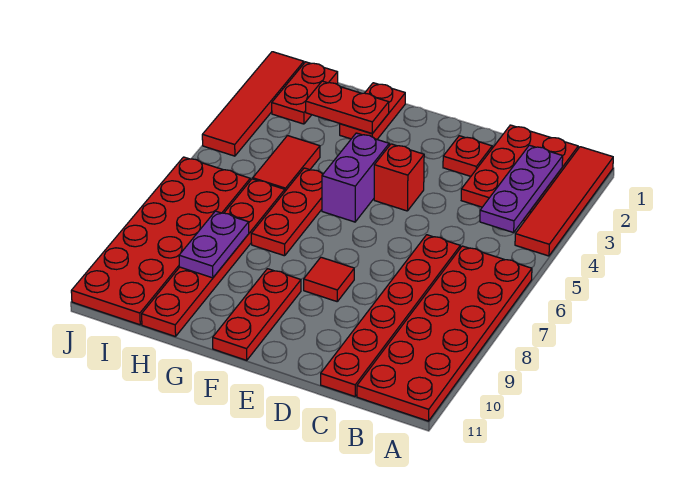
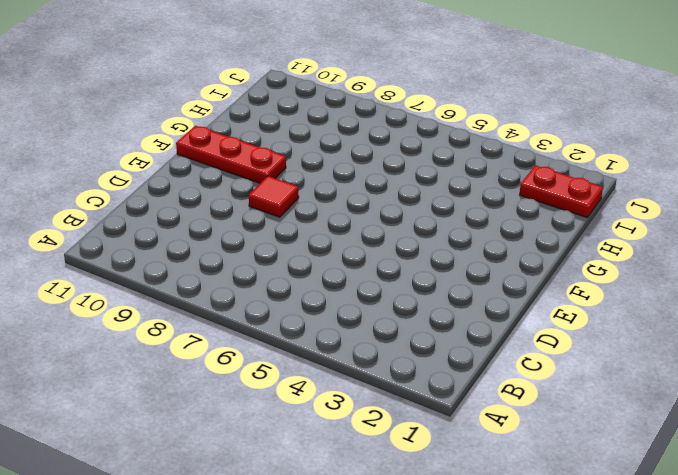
none -> red 1x4 tile [515,147,613,256]
none -> red 2x6 plate [357,246,532,421]
none -> red 2x3 plate [461,125,578,221]

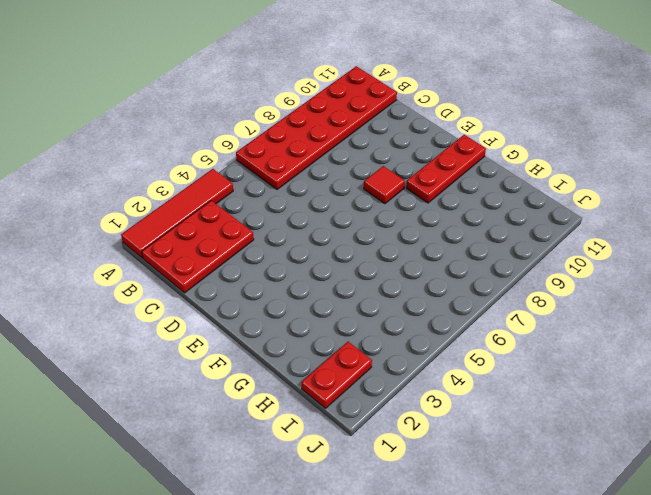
none -> red 1x6 plate [321,235,460,396]
none -> red 1x1 plate [443,136,492,176]
none -> red 1x1 brick [374,144,424,211]

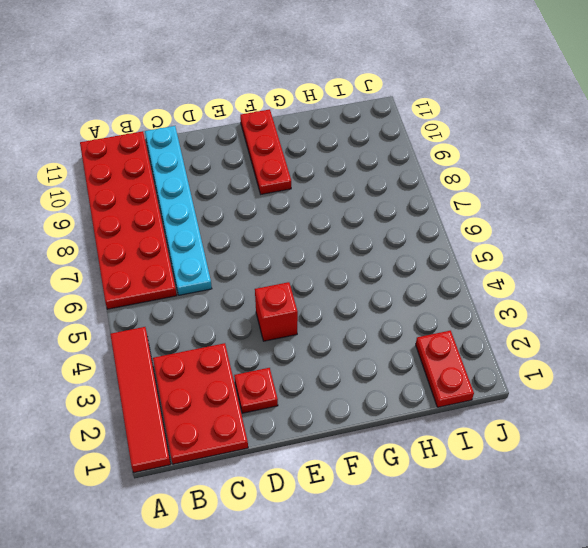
cyan 1x6 plate [145,126,212,295] -> red 1x6 plate [321,235,460,396]
none -> red 1x1 tile [304,257,354,301]
none -> purple 1x2 brick [322,133,389,222]
none -> red 1x2 plate [340,83,405,139]

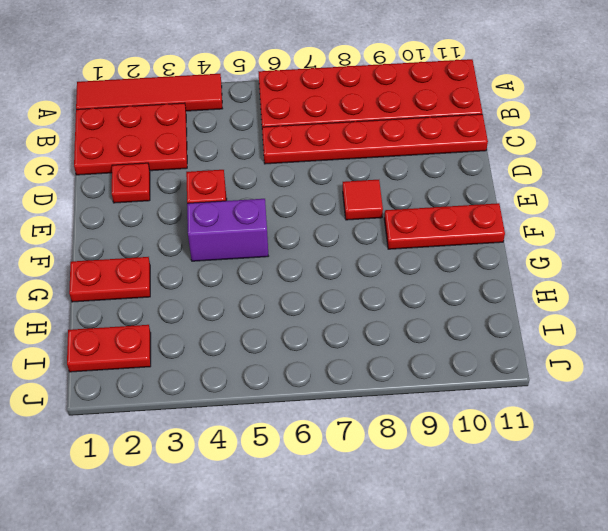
none -> red 1x3 plate [251,168,323,256]
none -> red 1x2 tile [253,136,320,191]
none -> red 1x6 plate [142,179,285,337]

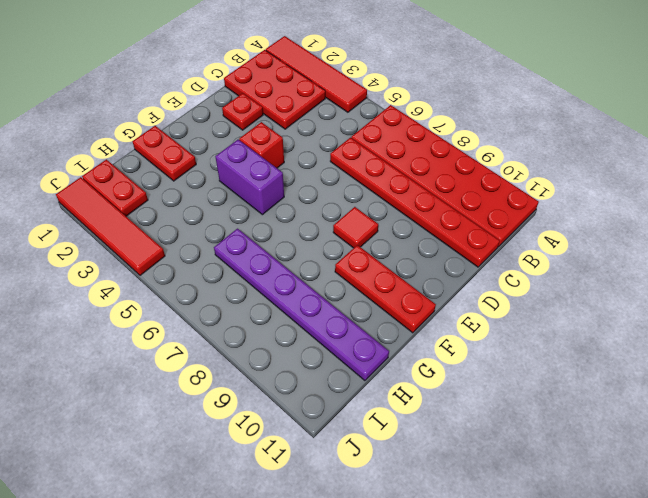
purple 1x6 plate [214,229,389,381] -> red 1x6 plate [142,179,285,337]
none -> red 1x3 plate [251,168,323,256]
none -> red 1x2 tile [253,136,320,191]
none -> red 2x6 plate [71,157,250,325]

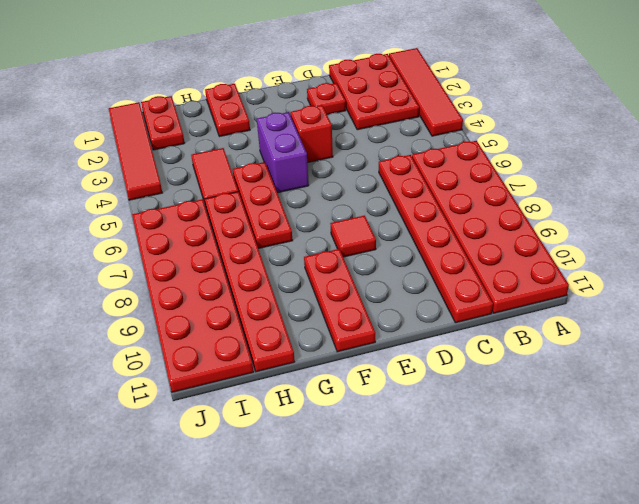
none -> purple 1x3 plate [480,145,563,233]
none -> red 1x2 plate [306,81,389,133]
none -> purple 1x2 plate [179,211,249,278]

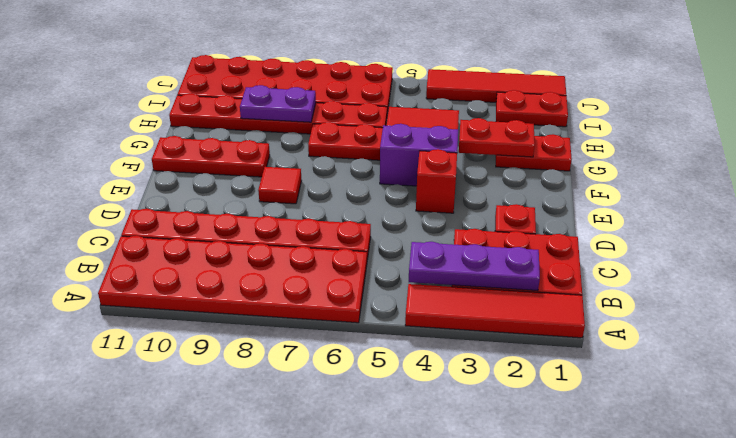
red 1x2 plate [459,118,535,157] -> red 1x2 plate turned to [306,81,389,133]

